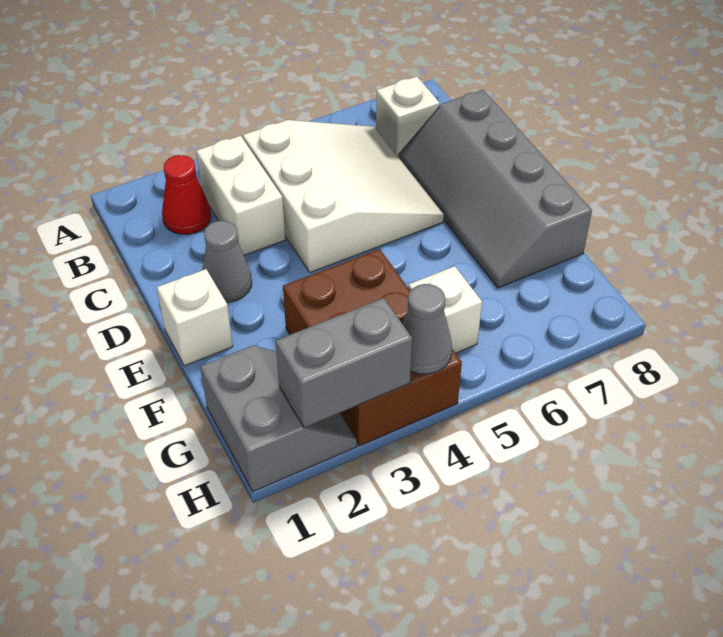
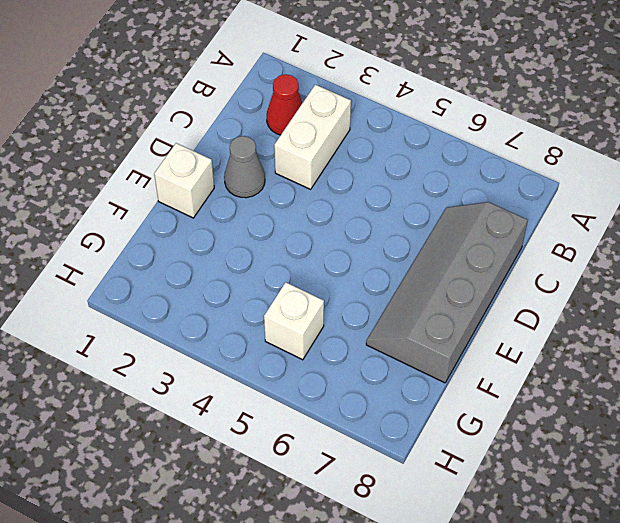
none -> white 3x3 slope [243,120,444,273]
none -> white 1x1 brick [376,76,440,157]
none -> brown 2x3 brick [283,249,462,446]

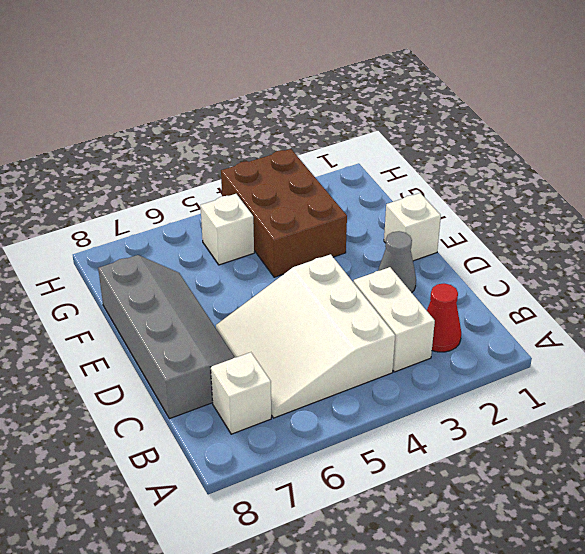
none -> grey 2x2 slope [200,345,357,492]
none -> grey 1x2 brick [276,298,412,427]
none -> grey 1x1 cone [403,284,452,374]

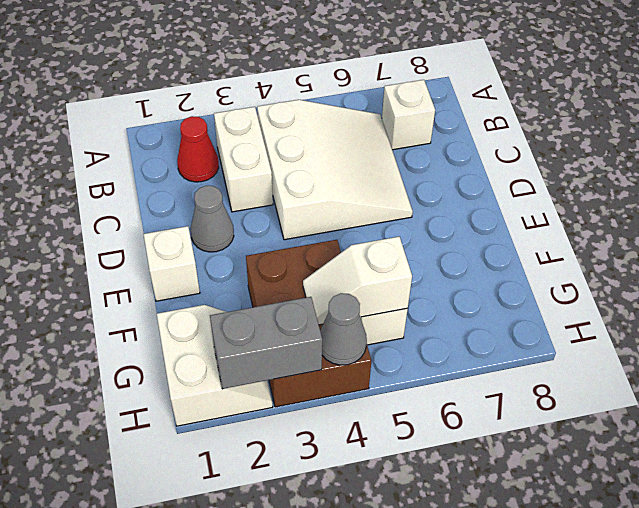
white 2x2 slope [157,305,273,426] -> grey 2x2 slope [200,345,357,492]
white 1x2 slope [303,237,412,325] -> none
none -> grey 2x4 slope [399,90,592,288]

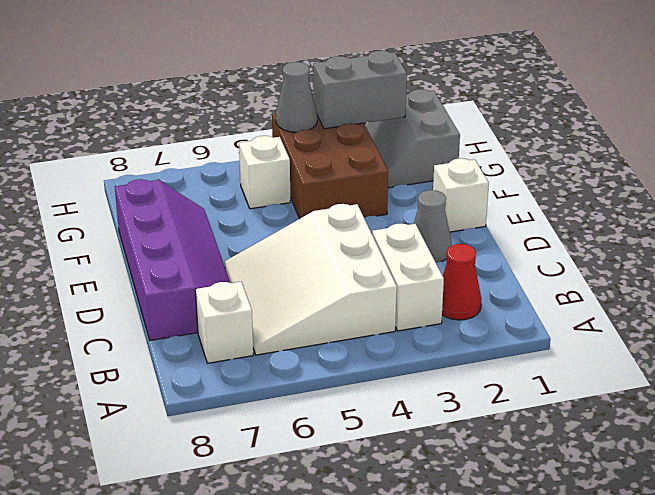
purple 2x4 slope [115,179,230,341] -> grey 2x4 slope [399,90,592,288]

